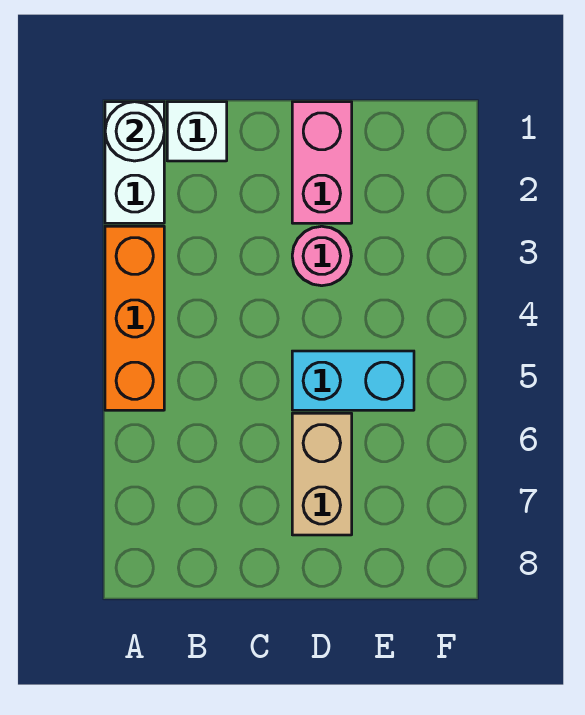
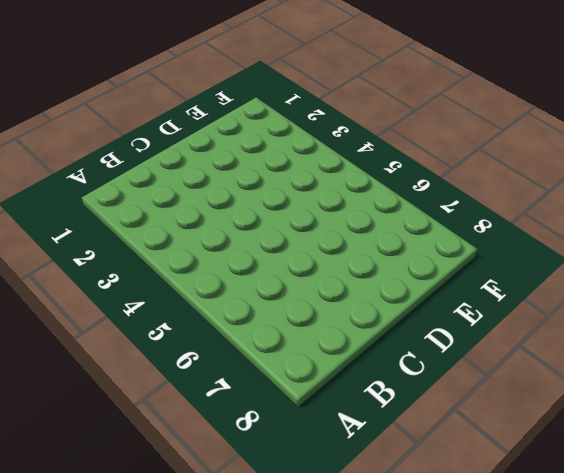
none -> white 1x2 brick [105,102,164,223]
none -> orange 1x3 brick [105,226,164,410]

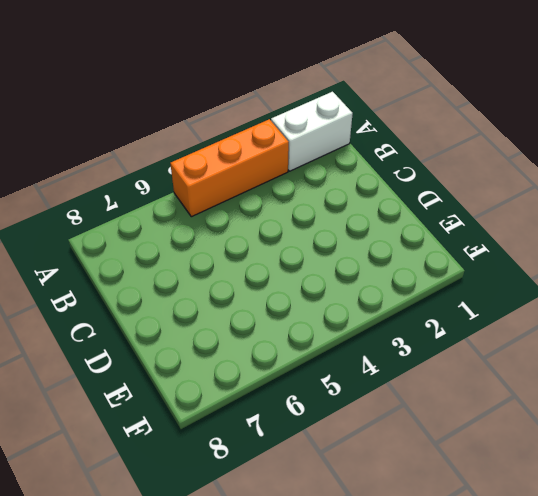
none -> white 1x1 brick [167,102,227,161]
none -> pink 1x2 brick [292,102,352,223]

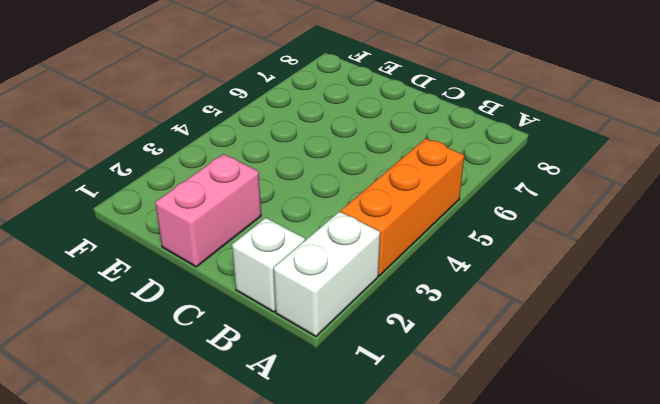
none -> pink 1x1 round brick [292,226,351,286]
none -> cyan 1x2 brick [292,351,414,410]

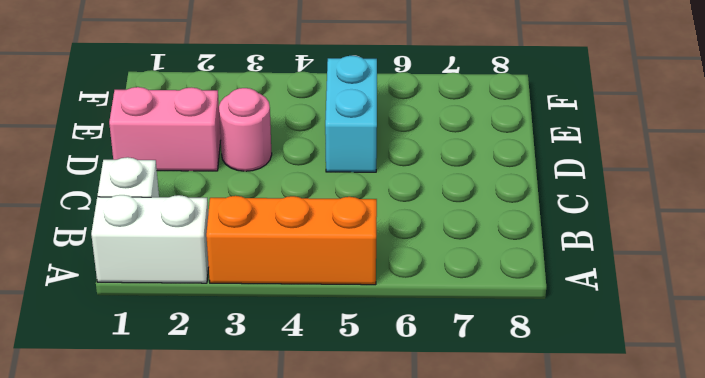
none -> tan 1x2 brick [292,413,352,535]
none -> white 1x1 round brick [105,102,164,161]

